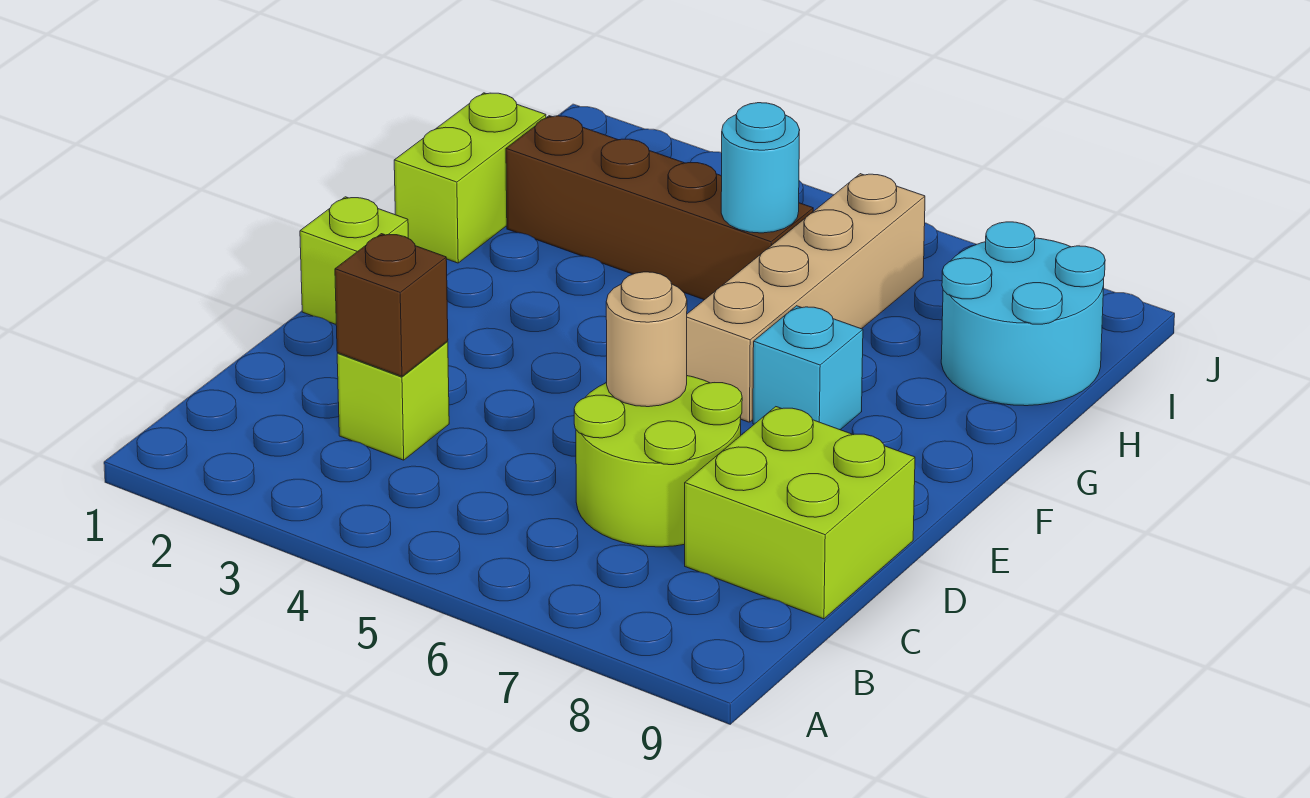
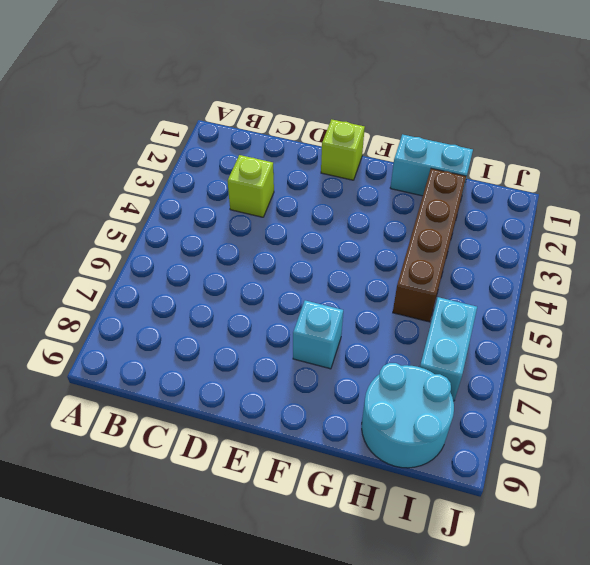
cyan 1x2 brick [390,134,473,196] -> lime 1x2 brick [394,93,546,263]
cyan 1x2 brick [420,297,477,401] -> tan 1x4 brick [687,174,925,422]
none -> lime 2x2 round brick [574,376,742,547]
none -> lime 2x2 brick [685,407,915,619]
none -> brown 1x1 brick [335,234,448,376]

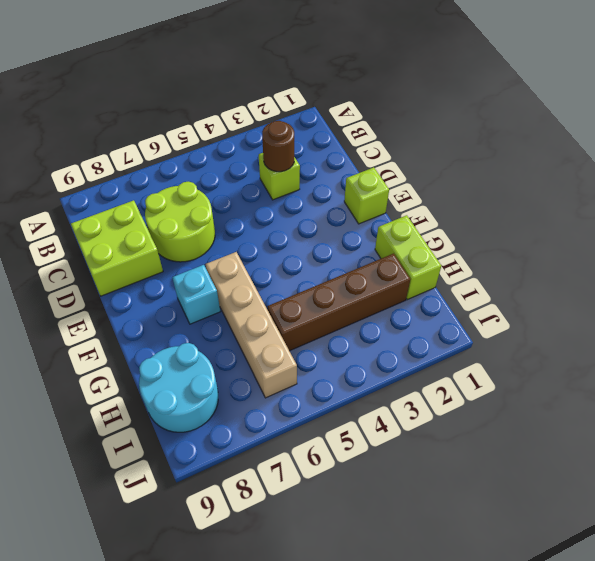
brown 1x1 round brick [262,121,294,172] -> brown 1x1 brick [335,234,448,376]
none -> tan 1x1 round brick [606,272,687,407]
none -> cyan 1x1 round brick [721,103,800,233]

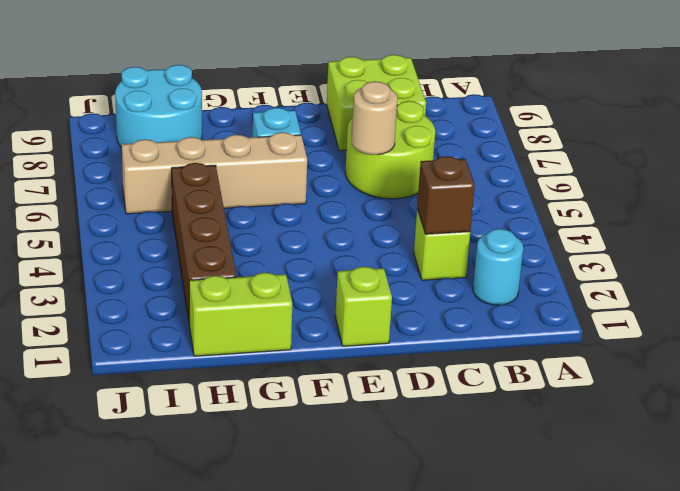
cyan 1x1 round brick [473,229,523,305] -> cyan 1x1 round brick moved to [721,103,800,233]

